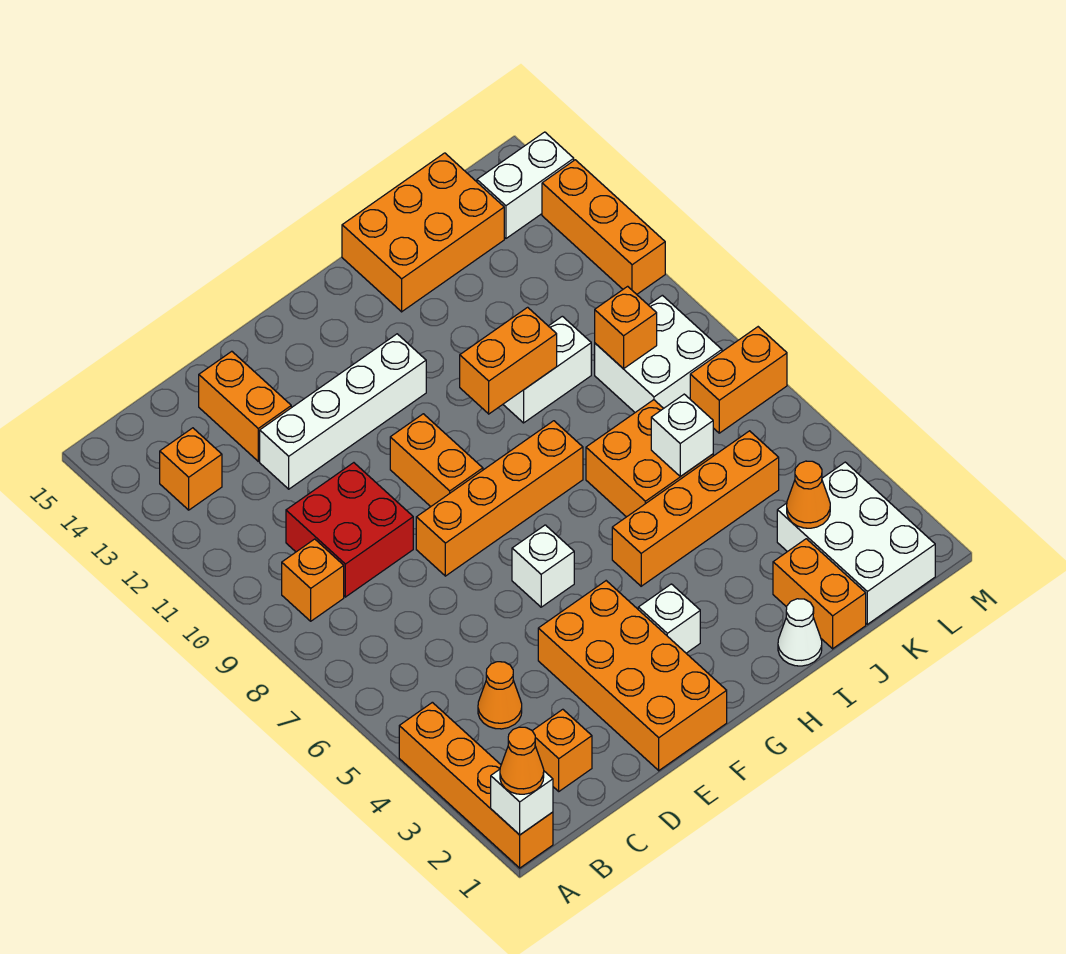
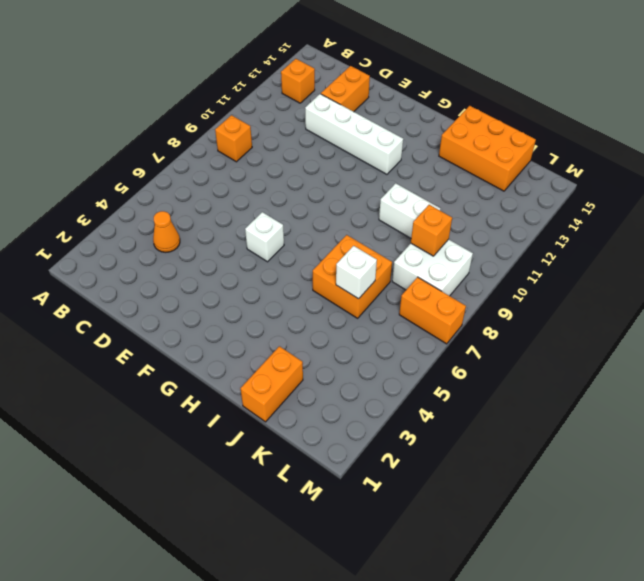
none -> orange 1x4 brick [399,702,553,868]
none -> orange 1x1 brick [532,709,592,791]
none -> red 2x2 brick [286,463,413,597]
none -> orange 2x4 brick [538,581,727,771]

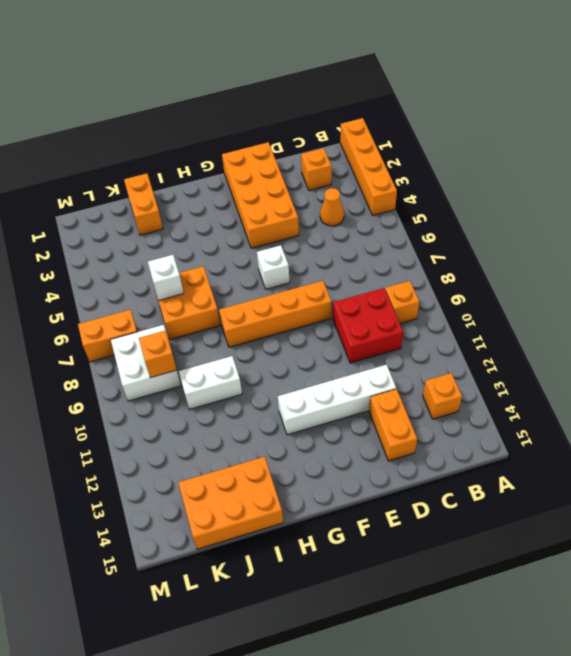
none -> orange 1x2 brick [390,414,483,507]
none -> white 1x1 brick [638,584,700,653]
none -> orange 1x4 brick [612,431,779,586]
none -> white 1x1 cone [778,599,822,666]

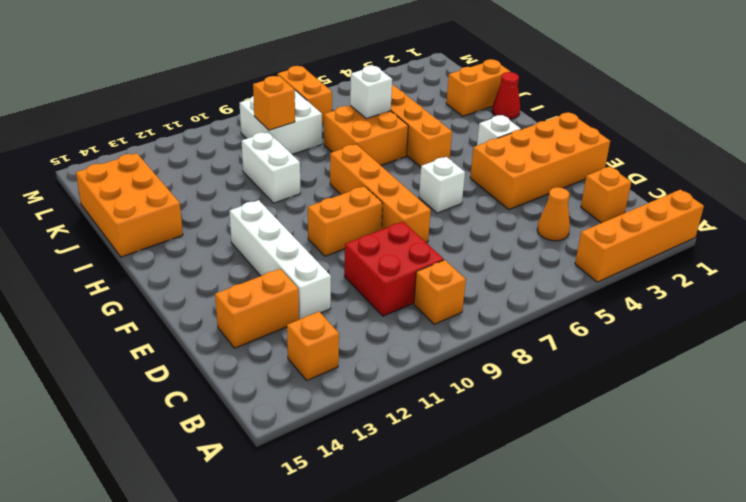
red 1x1 cone [492,72,520,119] -> white 1x1 cone [778,599,822,666]
none -> white 2x3 brick [777,462,935,624]
none -> white 1x2 brick [477,132,574,238]
none -> orange 1x3 brick [542,160,665,294]
none -> white 1x1 brick [491,769,553,835]

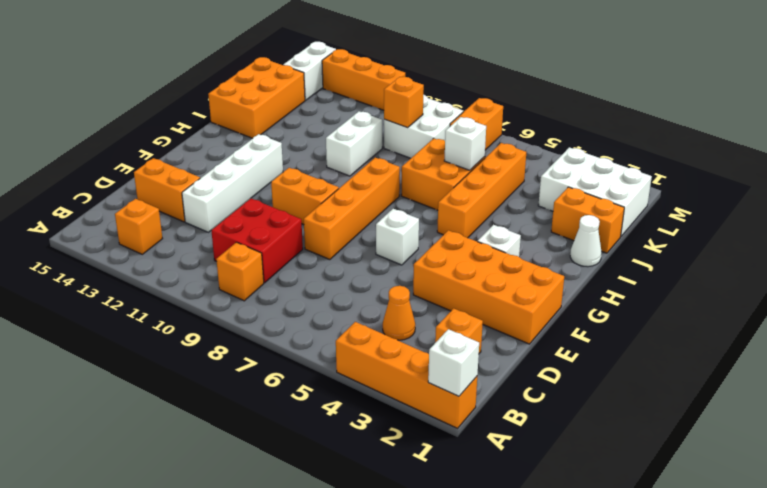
none -> orange 1x2 brick [460,307,557,414]
none -> orange 1x1 cone [787,461,830,528]
none -> orange 1x1 cone [500,727,544,794]

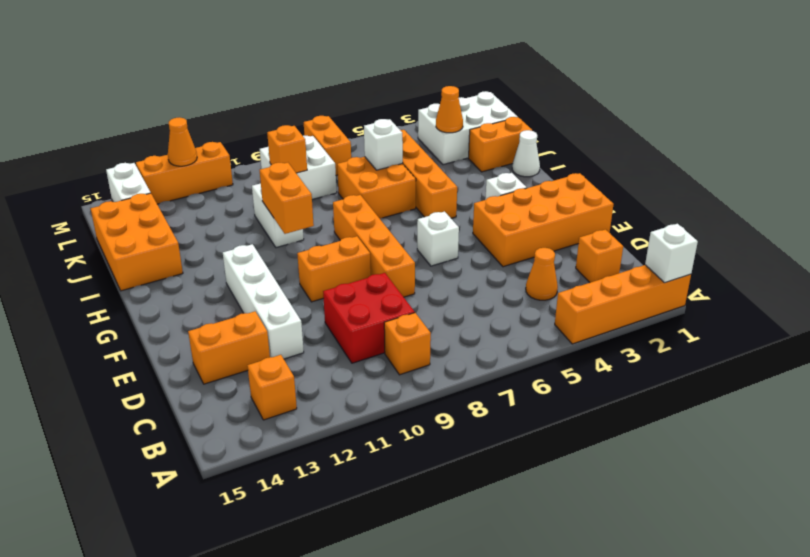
orange 1x1 cone [168,117,197,166] -> orange 1x1 cone moved to [500,727,544,794]

